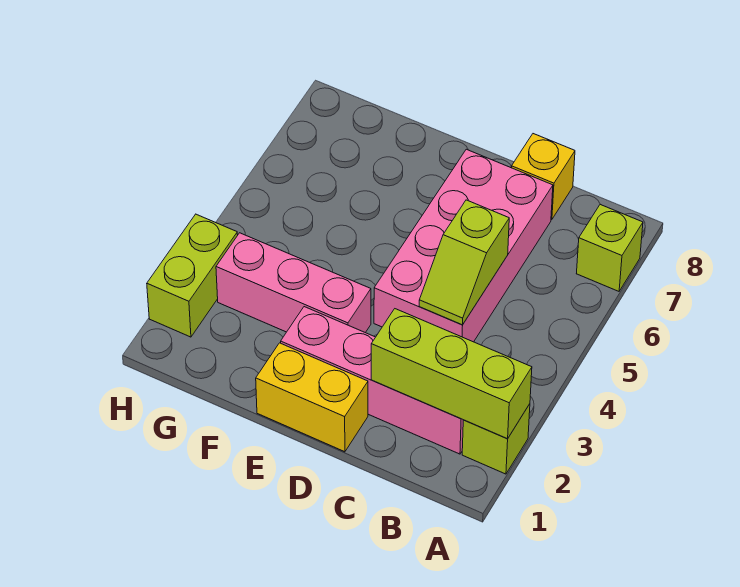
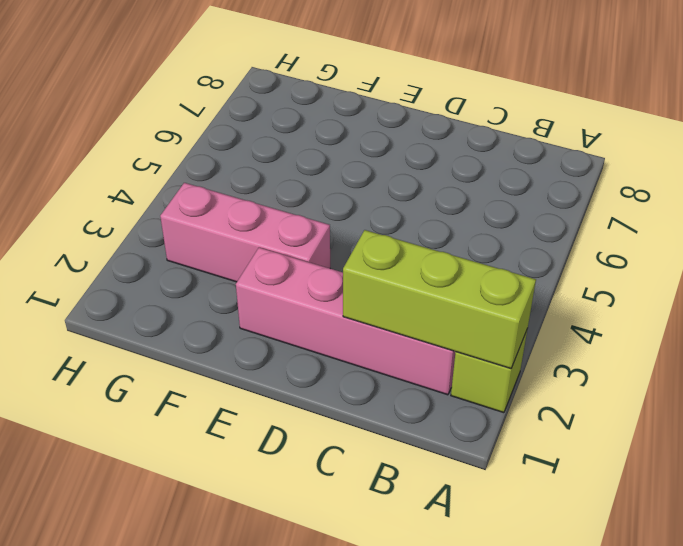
none -> lime 1x1 brick [576,205,643,291]
none -> pink 2x4 brick [374,149,553,342]

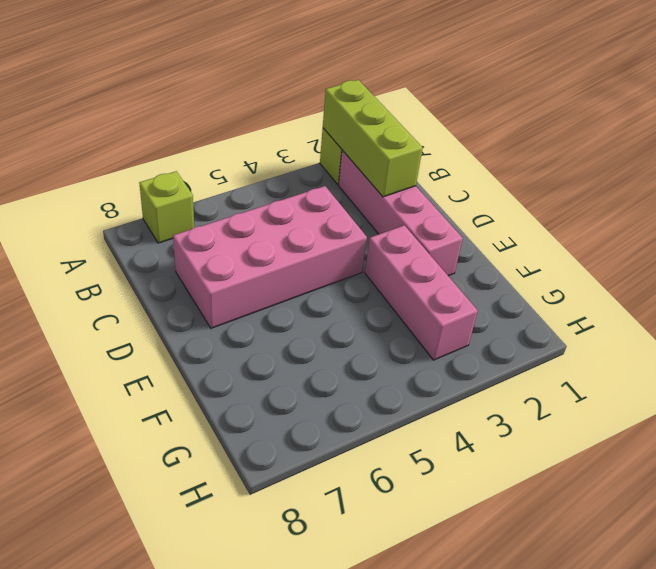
none -> yellow 1x1 brick [511,134,575,220]
none -> yellow 1x2 brick [256,343,368,452]

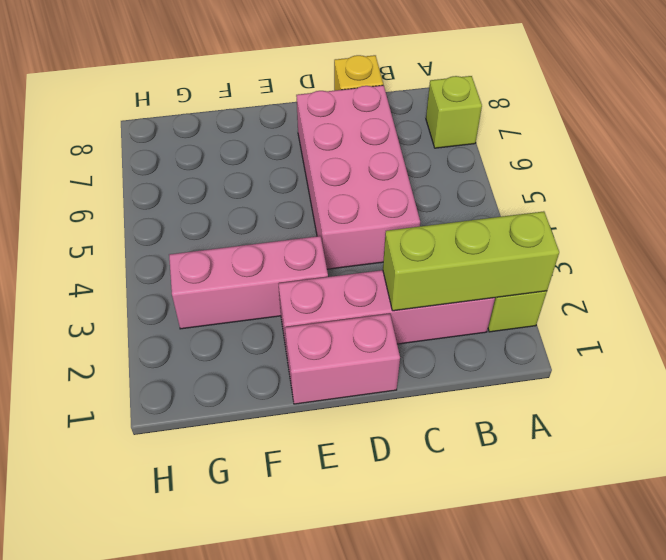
pink 1x2 brick [285,314,400,404] -> yellow 1x2 brick [256,343,368,452]
none -> lime 1x2 brick [147,214,238,337]
none -> lime 1x2 slope [419,200,509,325]

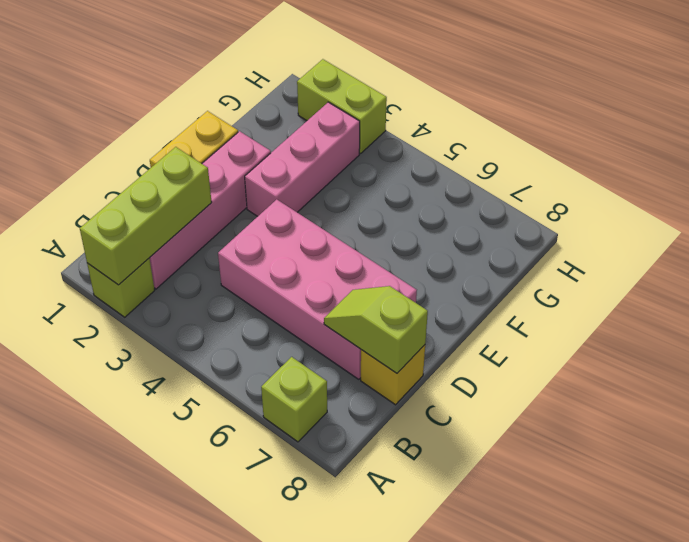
lime 1x2 slope [324,286,428,373] -> lime 1x2 slope moved to [419,200,509,325]

